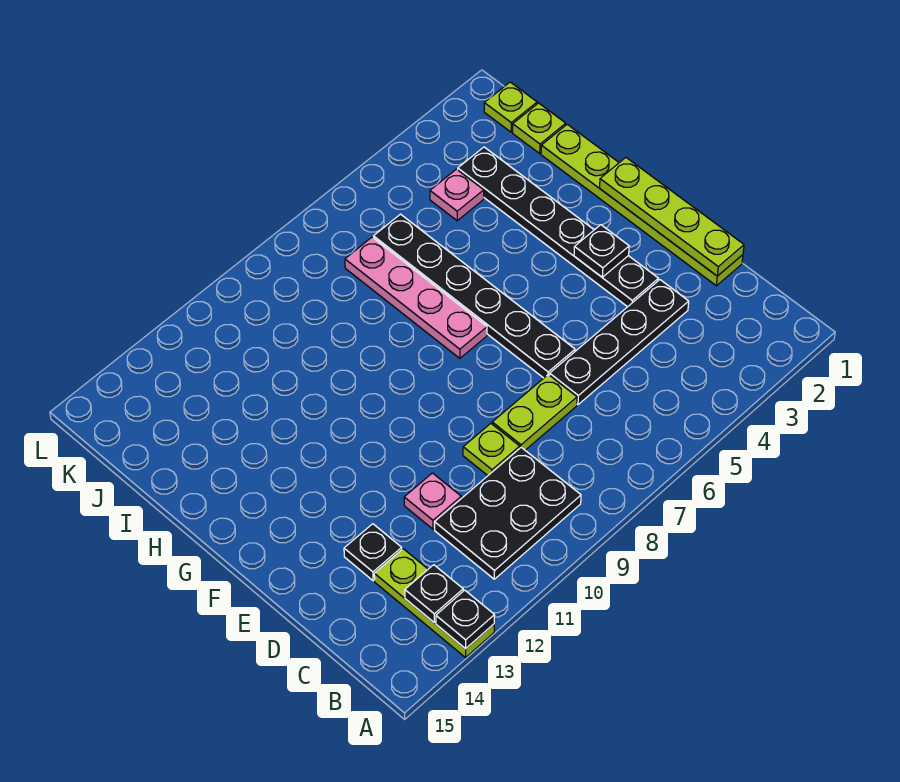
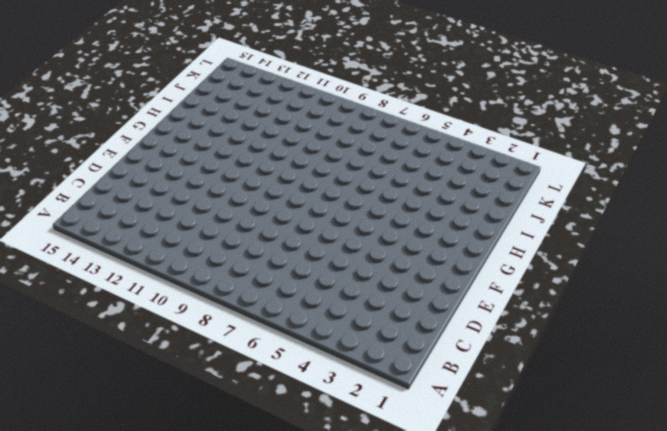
none -> lime 1x3 plate [374,549,494,658]
none -> black 2x3 plate [435,447,581,579]
none -> lime 1x6 plate [541,124,743,286]

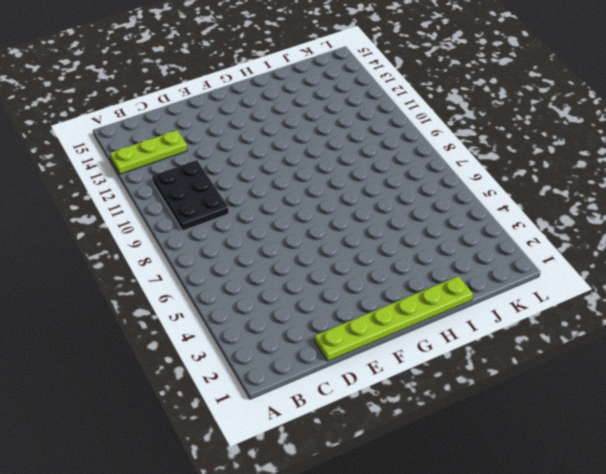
none -> black 1x4 plate [550,280,689,405]
none -> lime 1x2 plate [492,375,577,450]
none -> lime 1x1 plate [463,423,520,475]

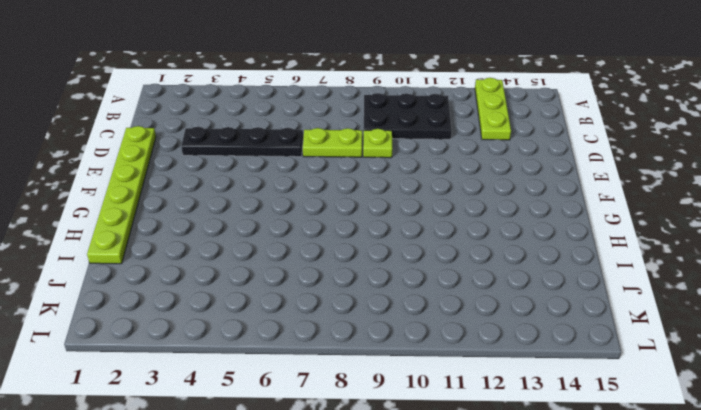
none -> pink 1x1 plate [404,473,461,529]
none -> black 1x1 plate [344,524,402,581]
none -> black 1x6 plate [458,147,658,307]

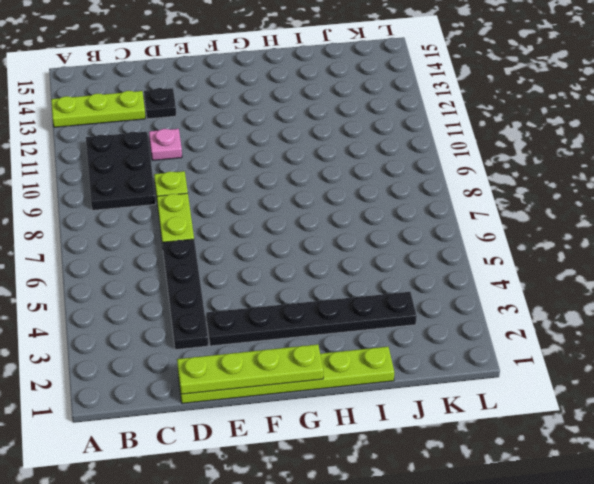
none -> black 1x6 plate [374,214,575,378]
none -> pink 1x4 plate [345,237,487,358]
none -> lime 1x1 plate [513,103,566,153]

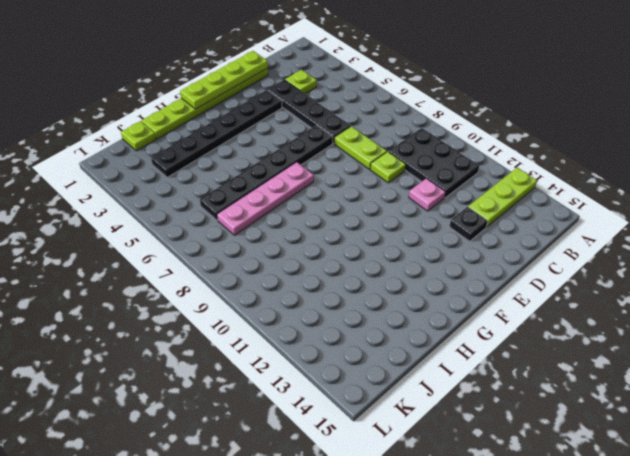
lime 1x1 plate [285,70,317,94] -> lime 1x1 plate moved to [484,82,537,132]
none -> pink 1x1 plate [430,169,484,221]
none -> black 1x1 plate [436,590,495,649]
none -> black 1x1 plate [405,565,463,623]

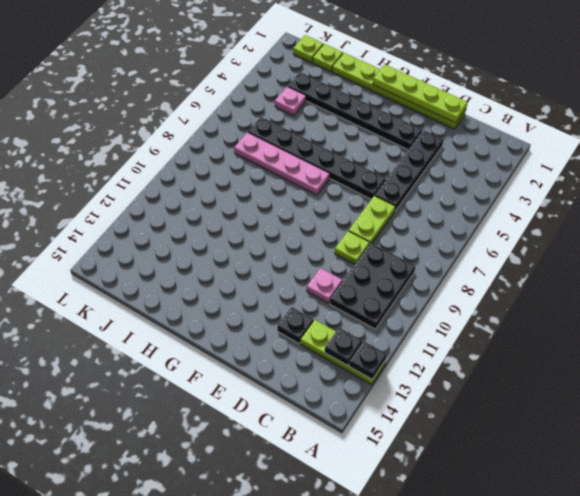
none -> black 1x1 plate [574,225,629,277]

